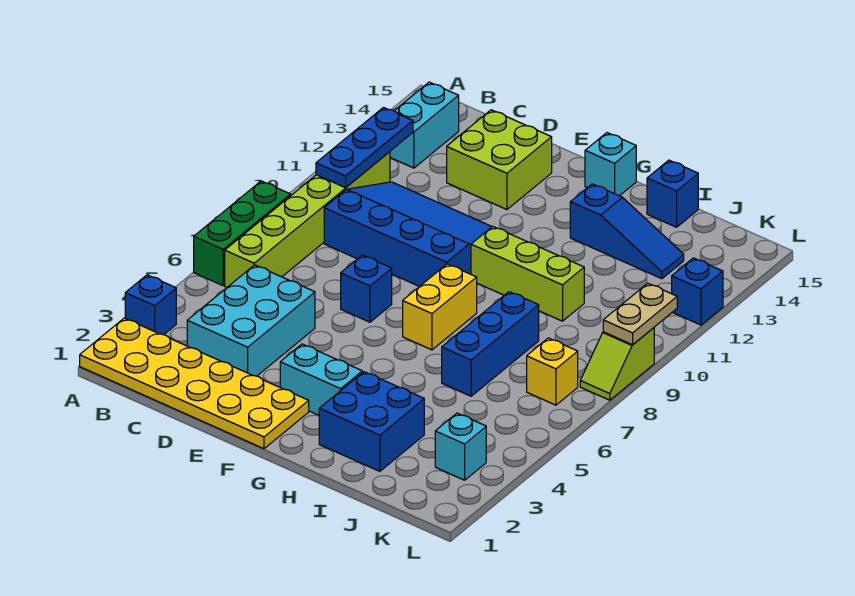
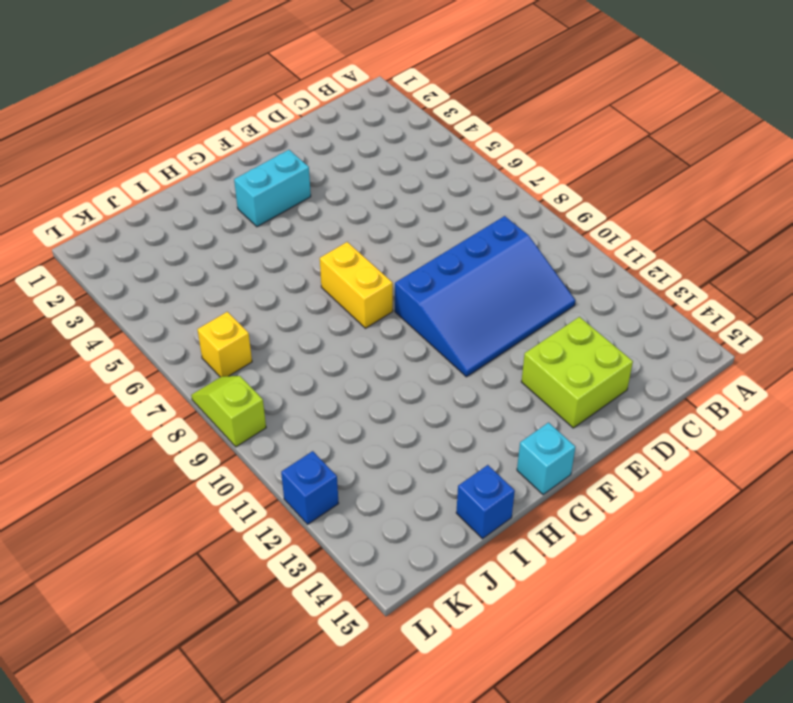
none -> yellow 2x6 plate [80,318,309,449]
none -> blue 1x1 brick [125,275,176,335]
none -> green 1x3 brick [194,181,291,286]

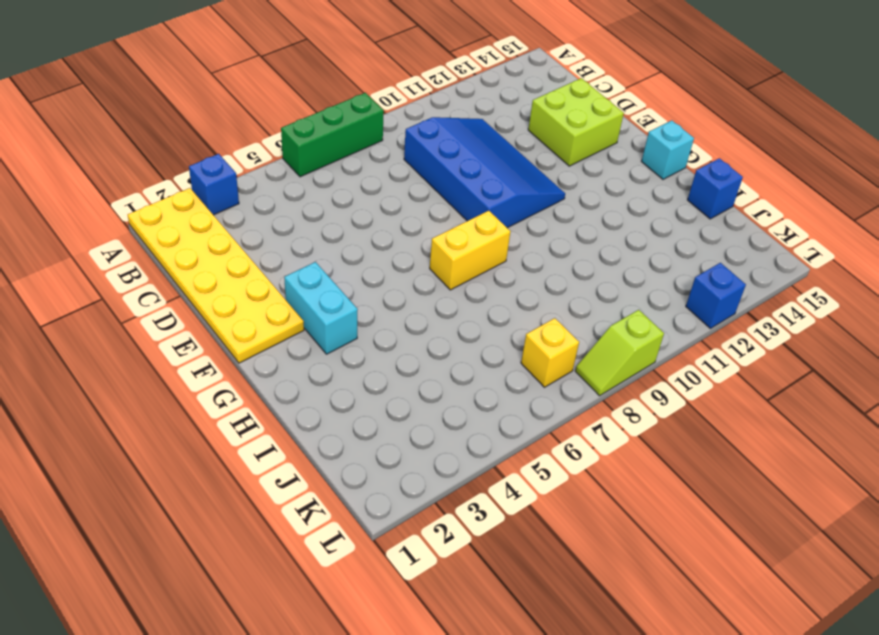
none -> lime 1x6 brick [225,152,390,287]
none -> cyan 1x2 brick [390,82,459,168]
none -> cyan 2x3 brick [187,265,315,376]

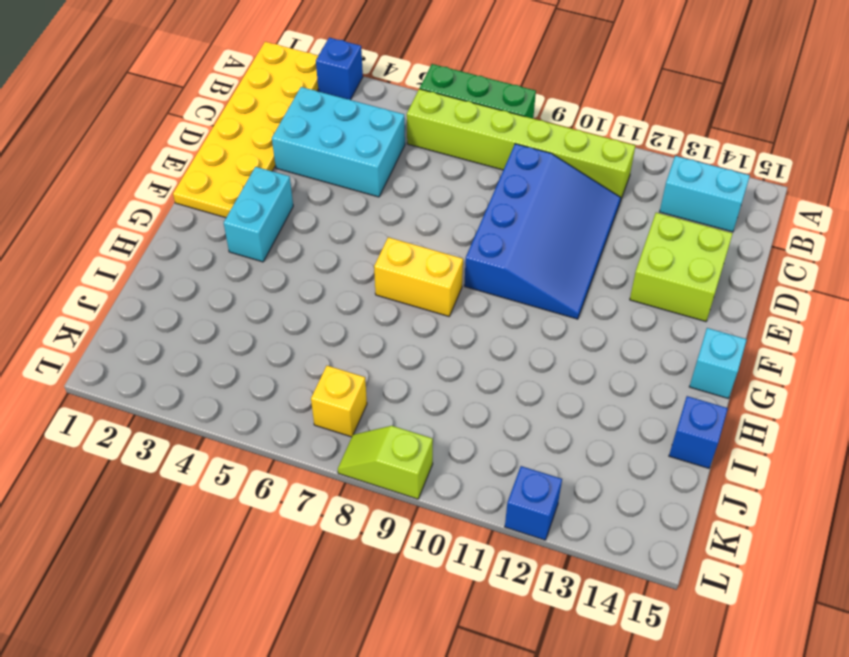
none -> blue 1x1 brick [341,255,392,322]
none -> lime 1x3 brick [471,226,584,321]
none -> blue 2x2 brick [319,372,424,471]

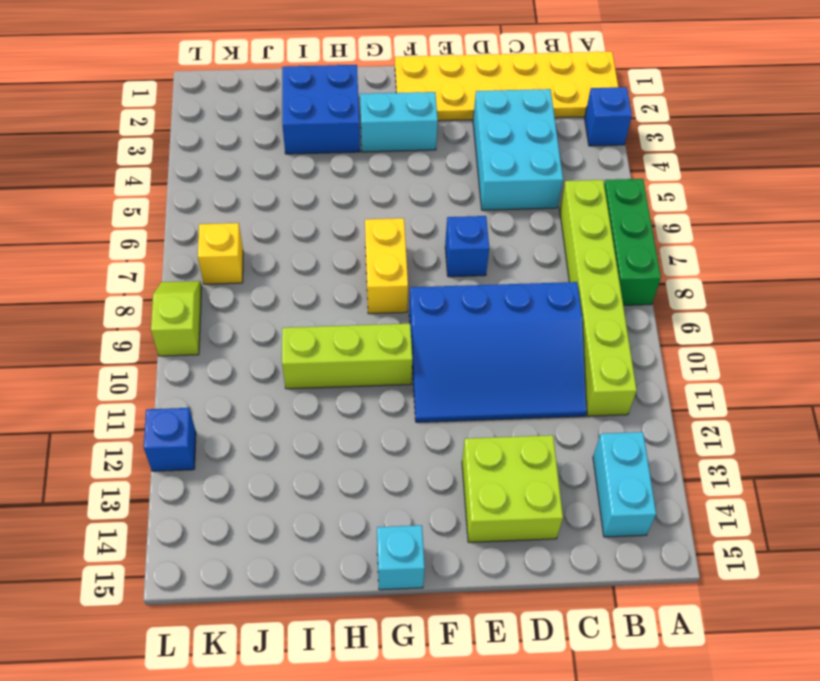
none -> blue 1x3 slope [570,184,684,279]
none -> blue 1x3 brick [442,292,539,396]
none -> blue 1x1 brick [647,160,698,227]

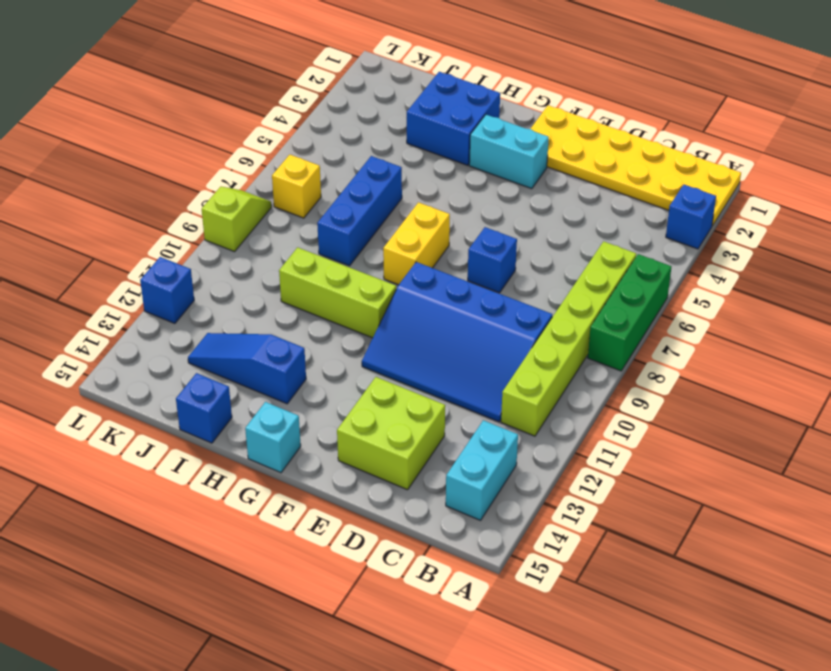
none -> cyan 2x3 brick [187,265,315,376]
none -> cyan 1x1 brick [435,413,486,480]
none -> blue 1x3 plate [316,108,413,188]

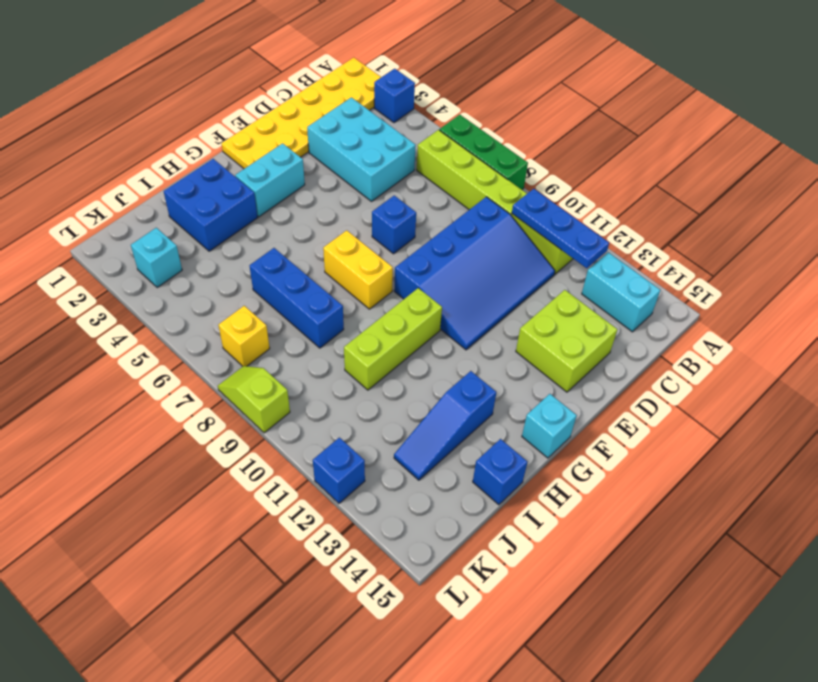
none -> tan 1x2 plate [603,283,677,345]

